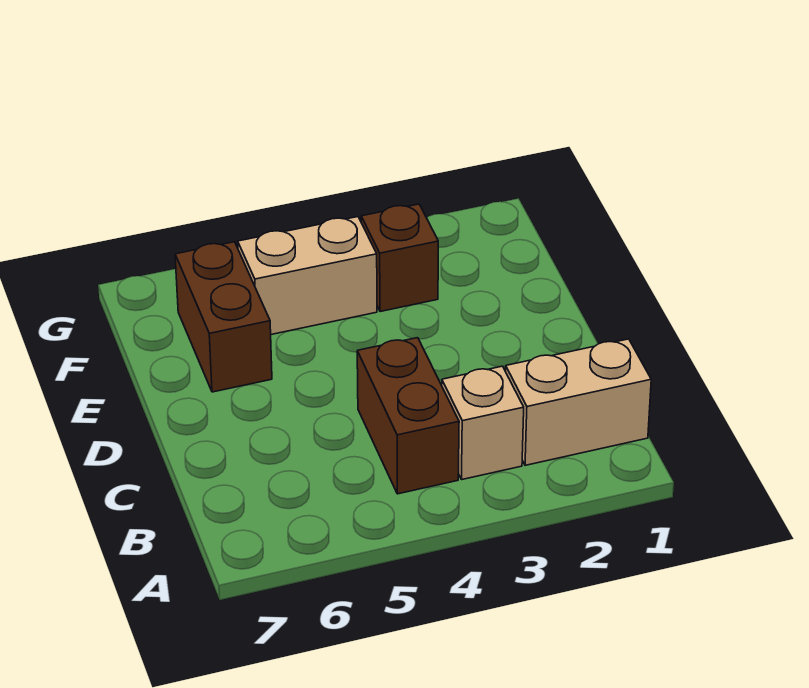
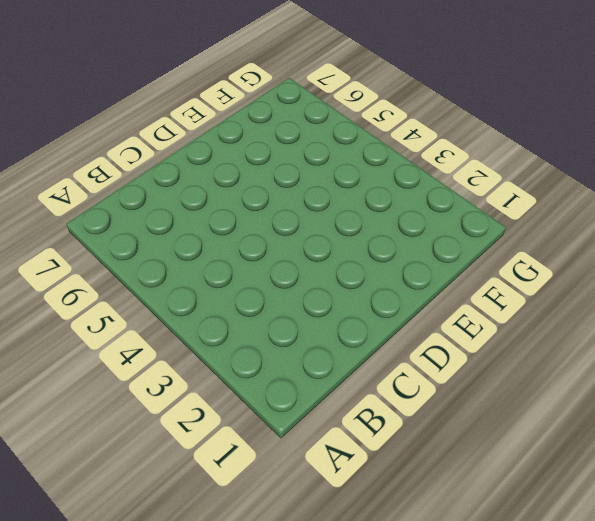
none -> tan 1x2 brick [506,339,651,465]
none -> tan 1x1 brick [442,366,524,479]

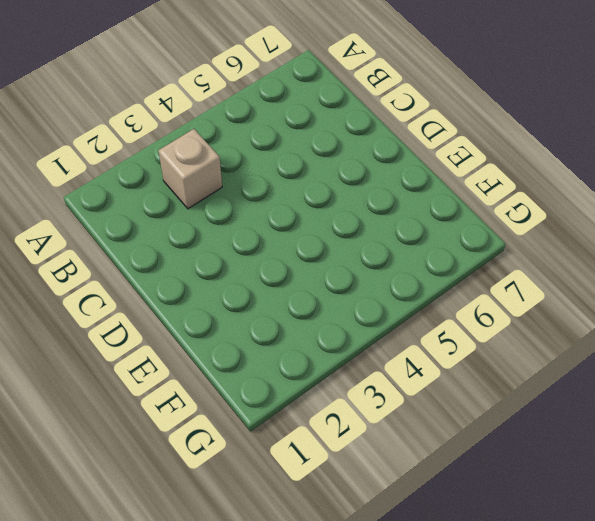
none -> tan 1x2 brick [506,339,651,465]
none -> brown 1x2 brick [357,338,459,494]

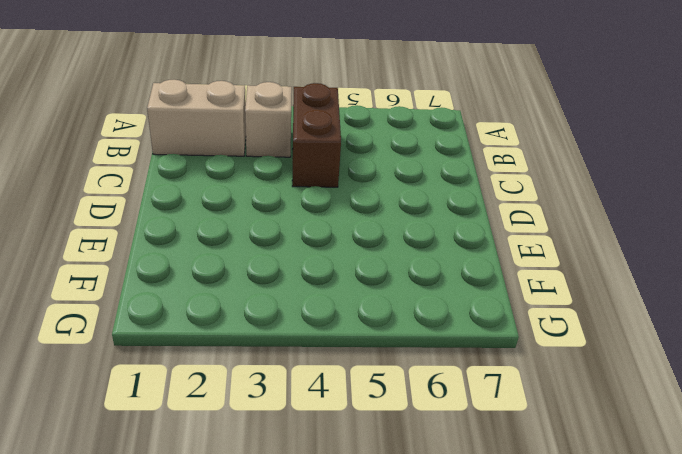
none -> brown 1x2 brick [175,242,272,392]
none -> brown 1x1 brick [361,204,438,312]

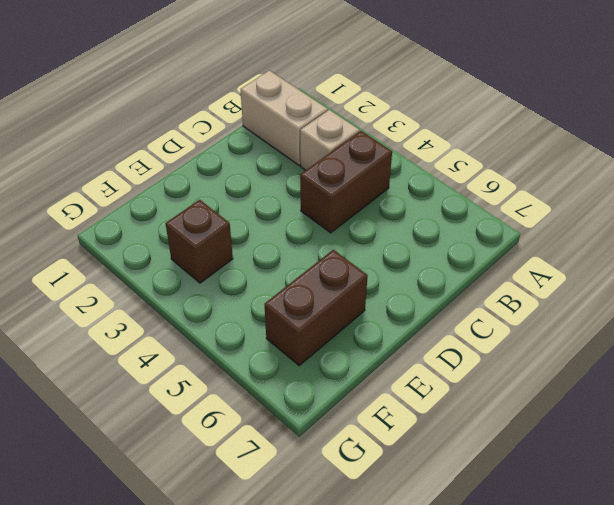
none -> tan 1x2 brick [238,217,377,335]

